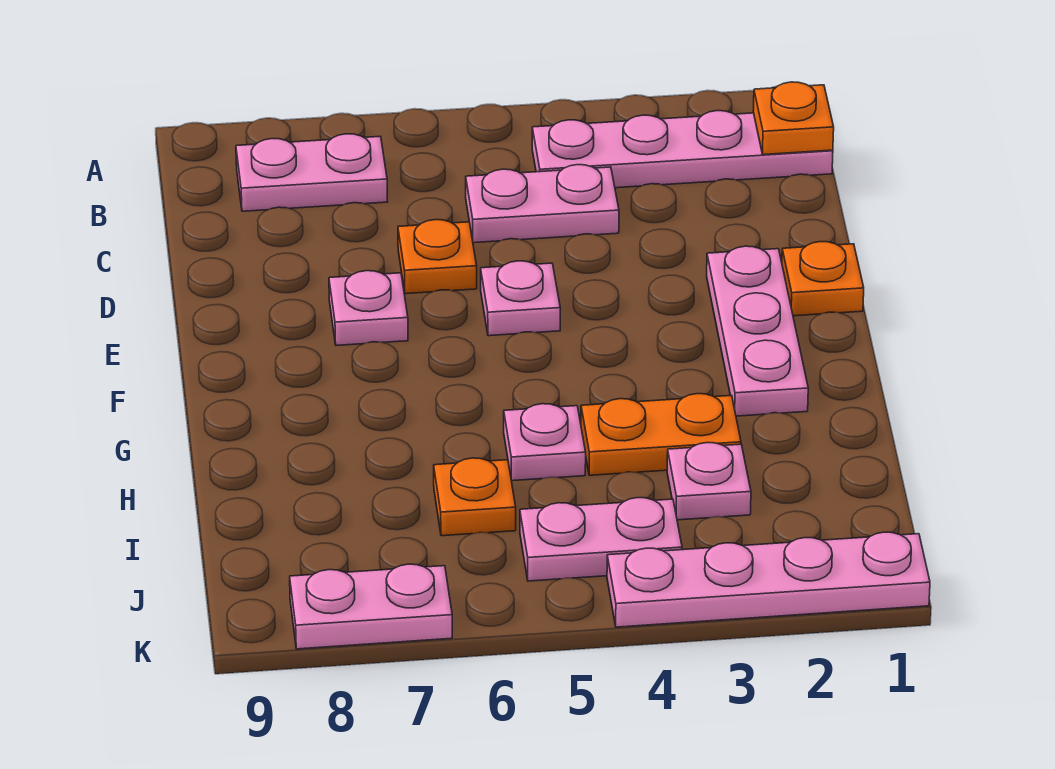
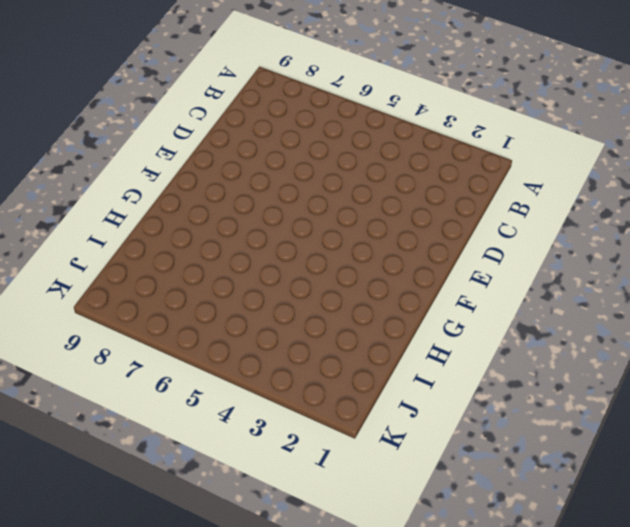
none -> pink 1x4 plate [532,111,833,188]
none -> pink 1x2 plate [236,134,387,211]
none -> pink 1x2 plate [466,165,619,243]

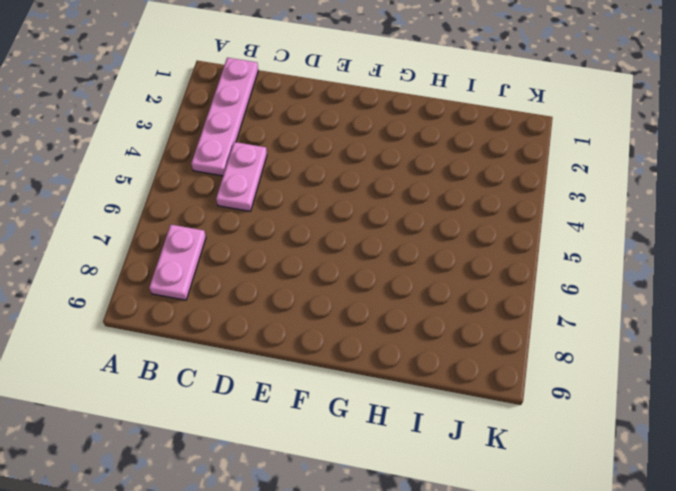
none -> orange 1x1 plate [398,220,477,294]
none -> orange 1x1 plate [782,242,864,316]
none -> pink 1x3 plate [707,246,808,416]

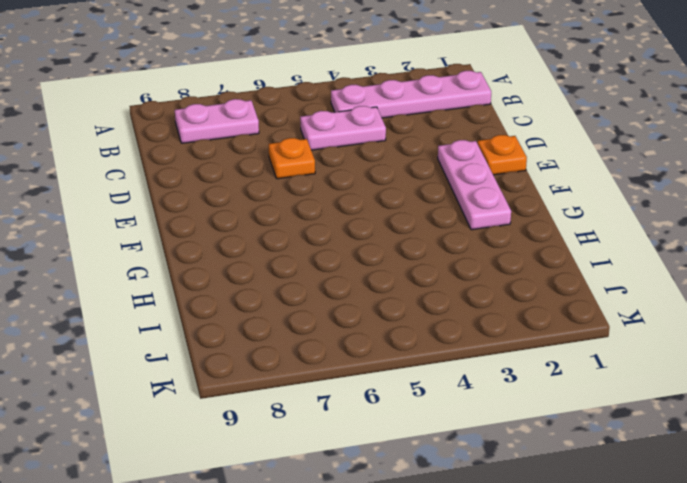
none -> pink 1x1 plate [481,261,560,336]
none -> pink 1x1 plate [329,271,408,345]
none -> orange 1x2 plate [581,394,741,475]

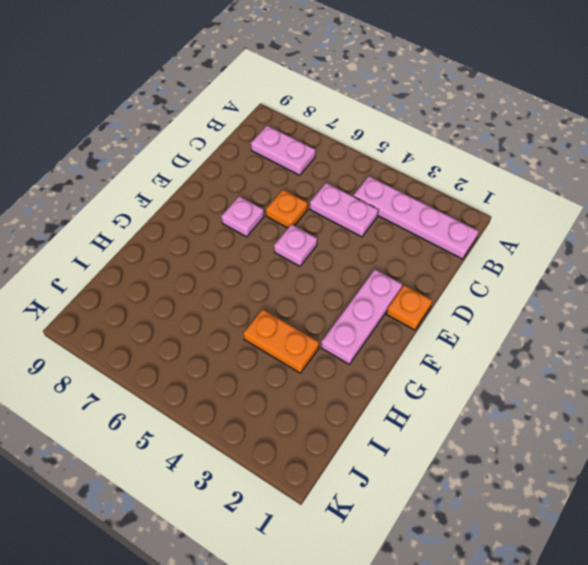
none -> pink 1x1 plate [504,404,586,481]
none -> pink 1x1 plate [667,443,751,520]
none -> orange 1x1 plate [434,458,516,536]

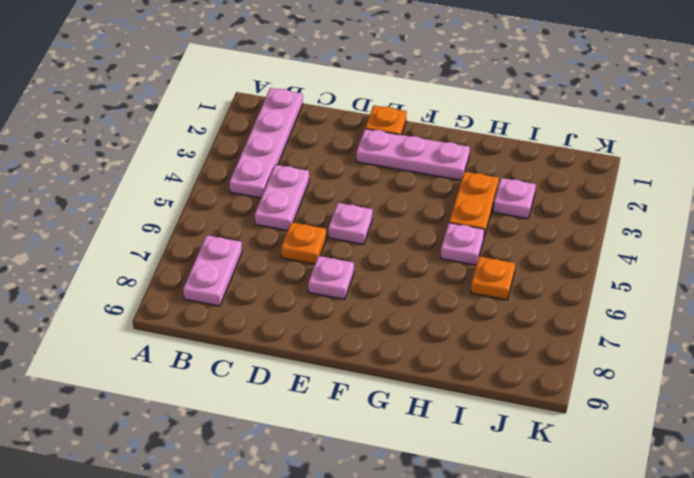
none -> pink 1x2 plate [520,498,682,581]
none -> pink 1x4 plate [607,532,930,627]
none -> pink 1x2 plate [290,564,452,649]

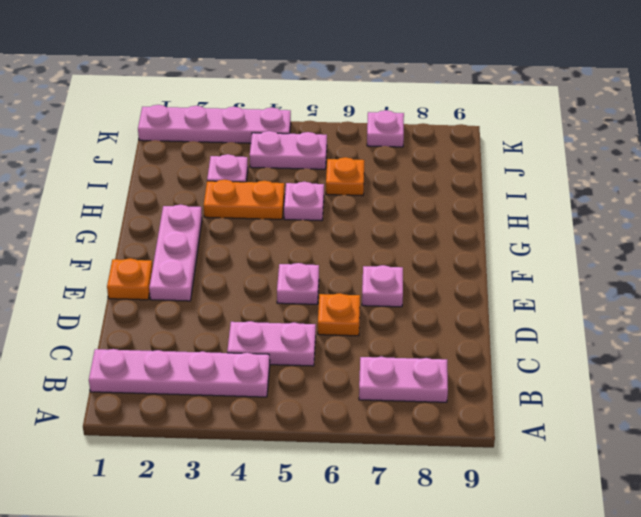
pink 1x1 plate [367,110,404,147] -> pink 1x2 plate [290,564,452,649]
none -> orange 1x1 plate [753,82,834,155]

